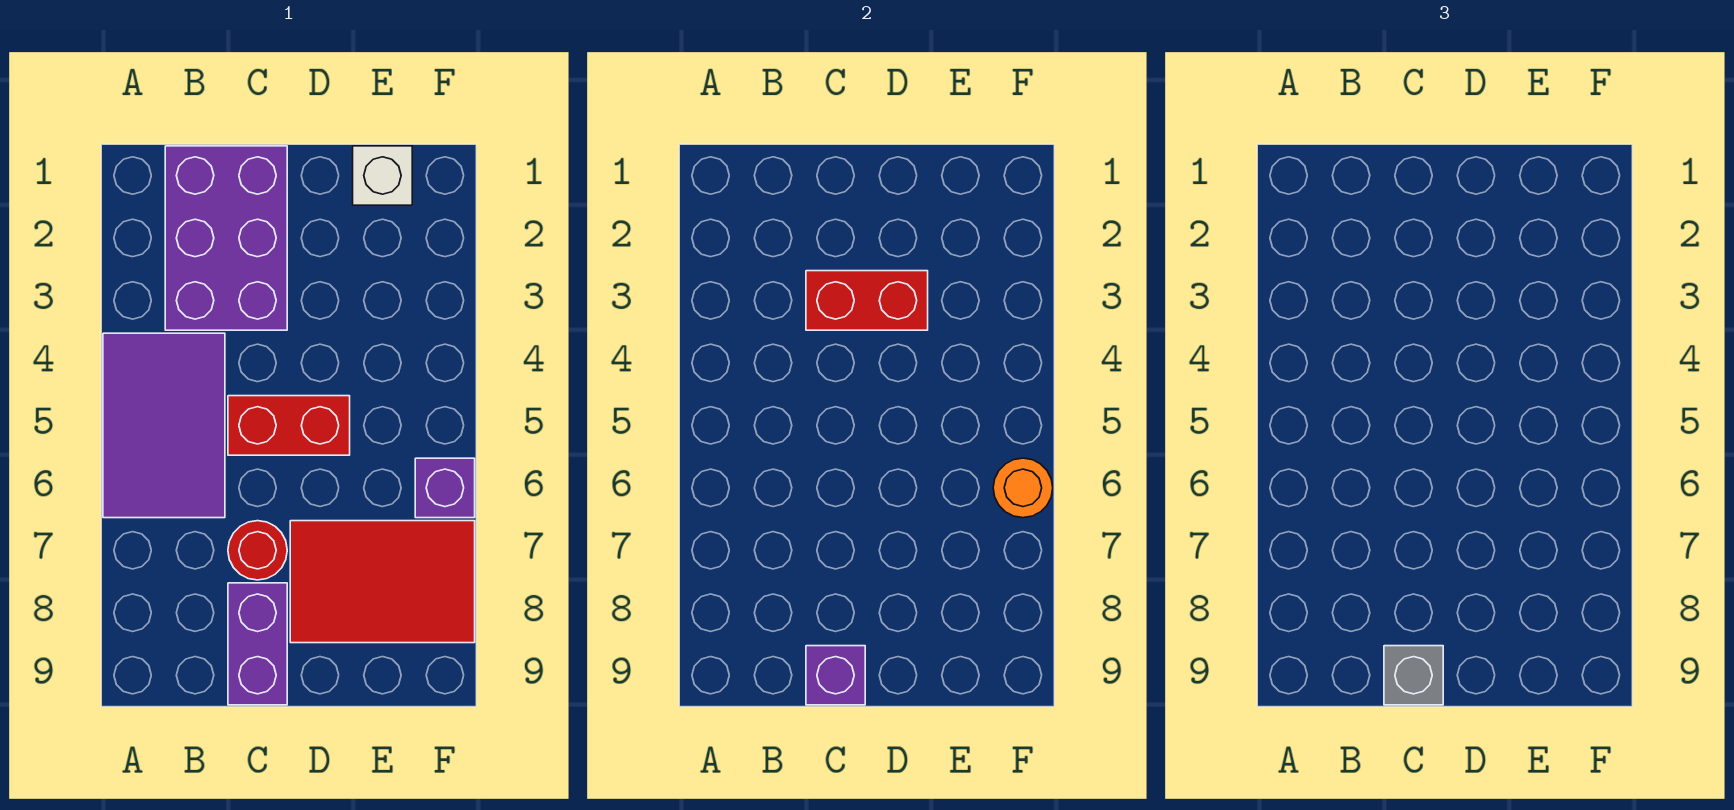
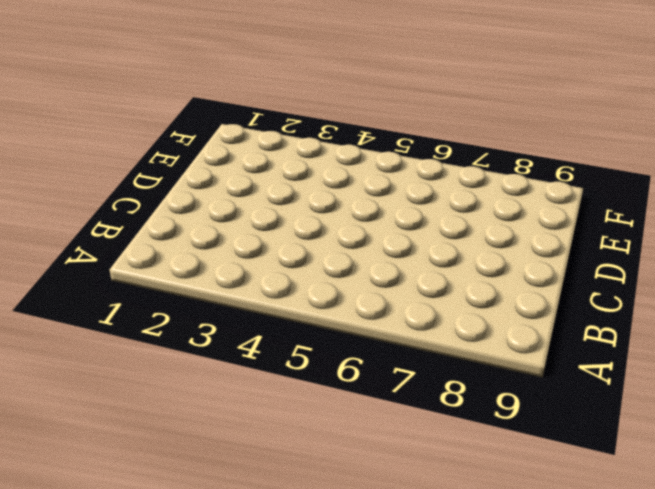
none -> purple 2x3 tile [103,333,225,518]
none -> purple 2x3 brick [165,146,287,330]
none -> red 1x2 brick [228,396,350,455]

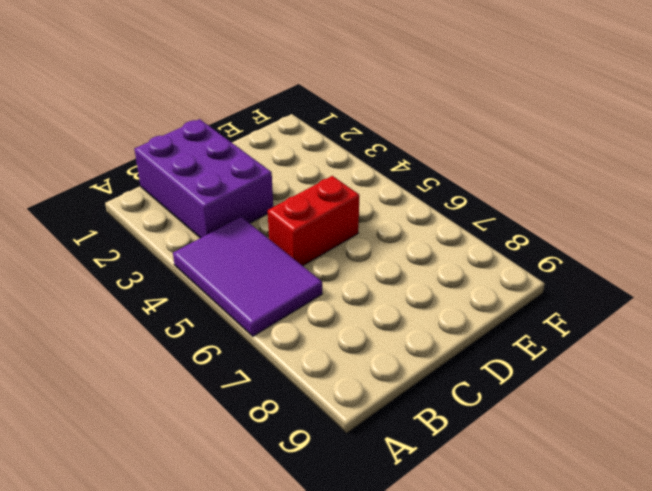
none -> red 1x1 round brick [228,521,287,580]
none -> purple 1x2 brick [228,583,287,705]
none -> red 2x3 tile [290,521,475,643]

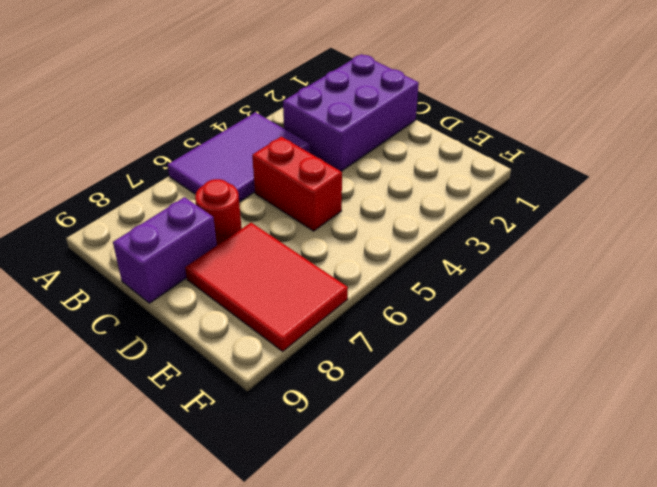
none -> white 1x1 brick [353,146,412,205]
none -> purple 1x1 brick [415,458,475,518]
none -> red 1x2 brick [806,271,928,330]

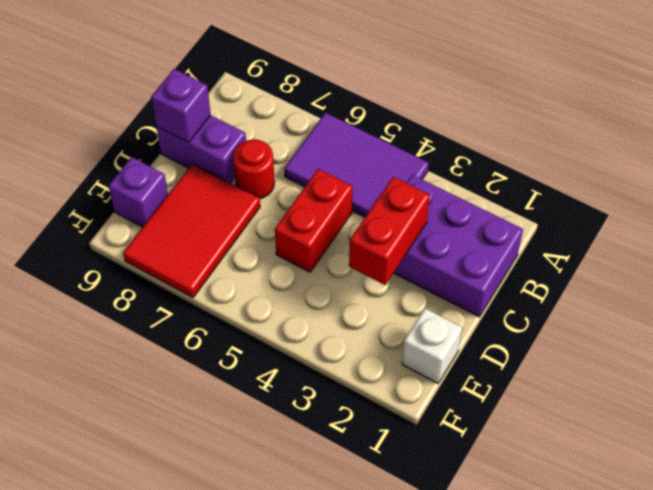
purple 1x1 brick [109,157,168,227] -> purple 1x1 brick moved to [415,458,475,518]
none -> orange 1x1 round brick [993,458,1053,518]
none -> grey 1x1 brick [1384,646,1443,705]

